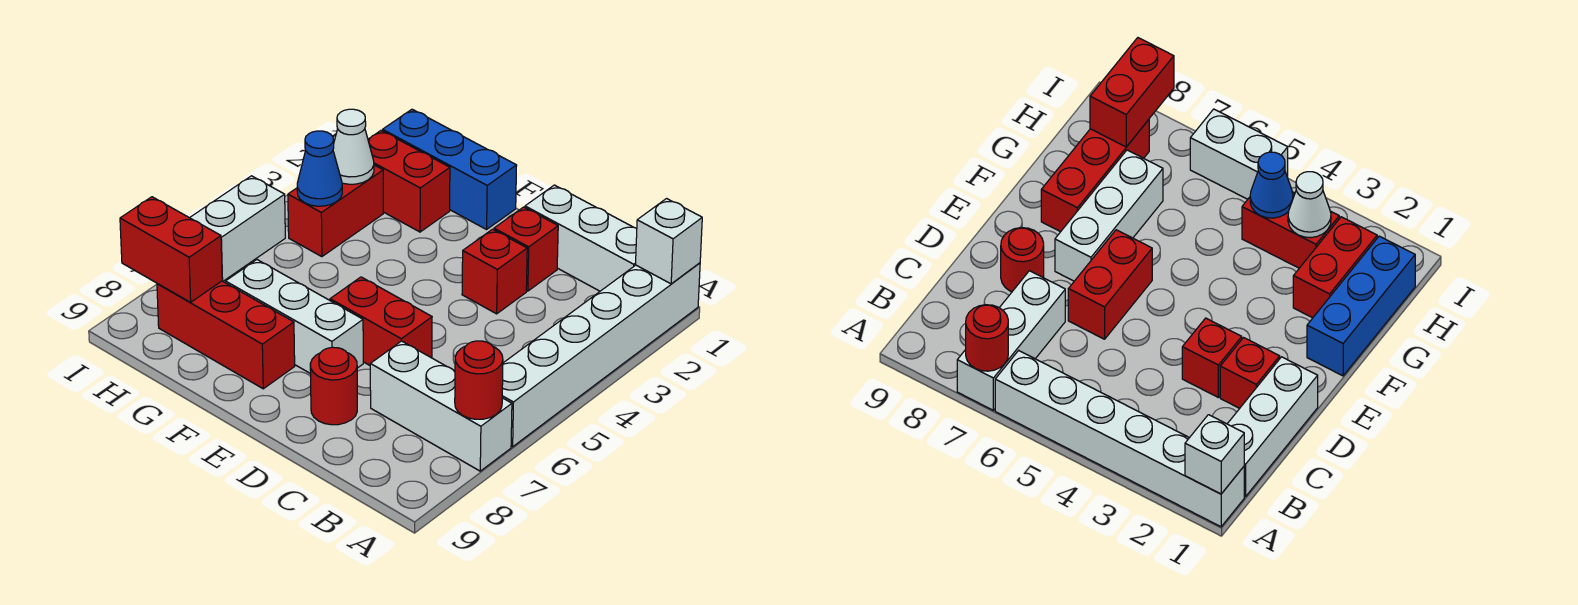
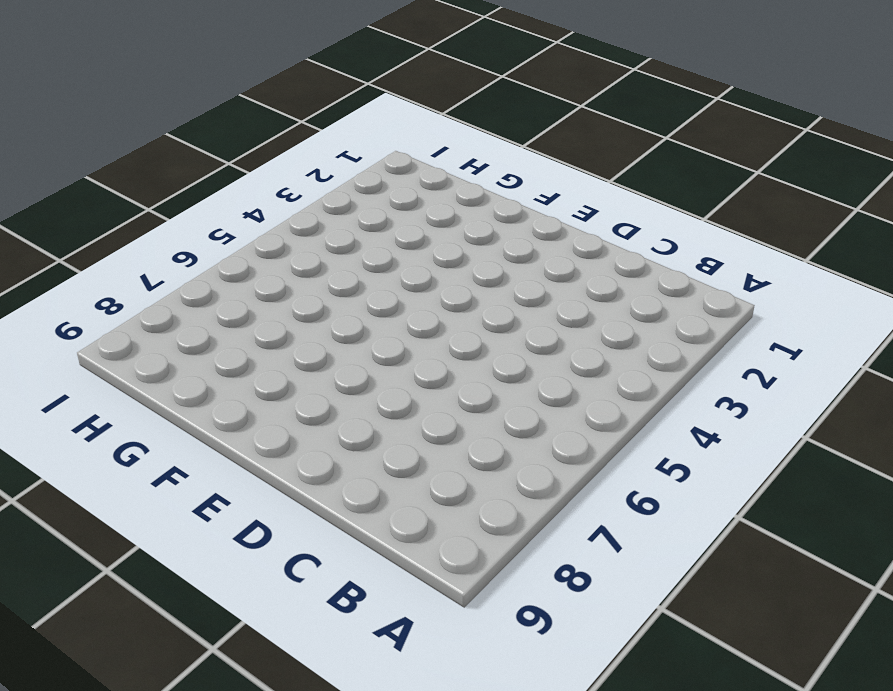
none -> white 1x6 brick [502,263,700,447]
none -> white 1x3 brick [370,341,512,471]
none -> white 1x3 brick [525,185,637,291]

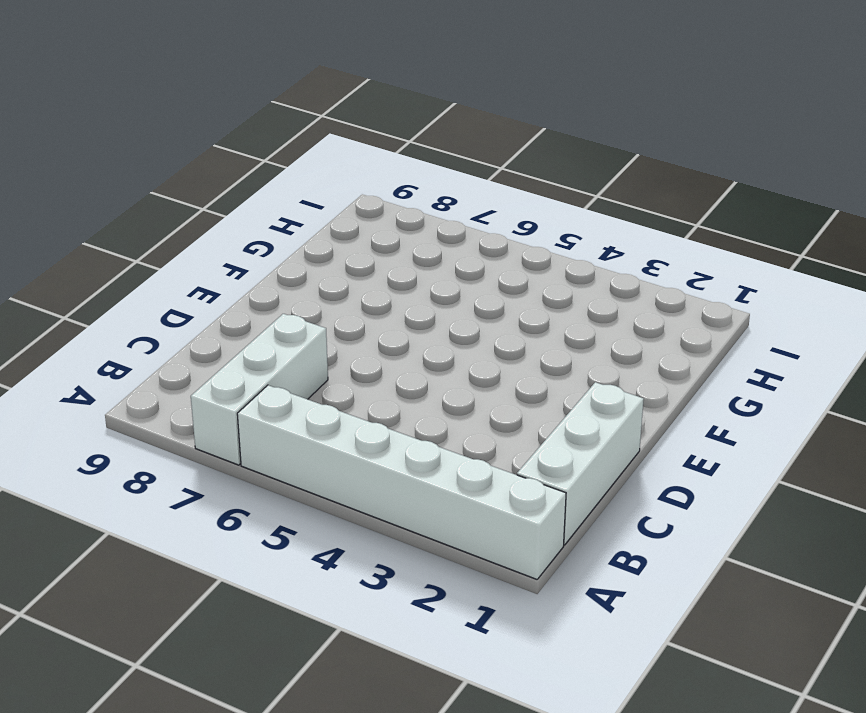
none -> red 1x1 brick [494,207,558,291]
none -> red 1x1 brick [462,229,527,314]
none -> red 1x2 brick [330,277,432,365]

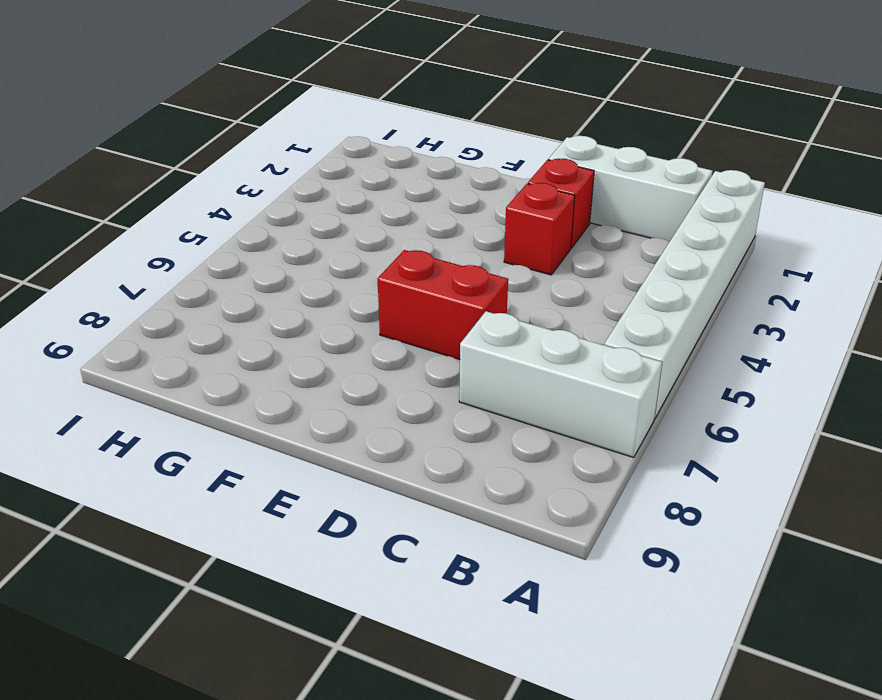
none -> red 1x1 round brick [310,347,357,425]
none -> white 1x3 brick [226,260,363,374]
none -> blue 1x3 brick [383,109,517,229]

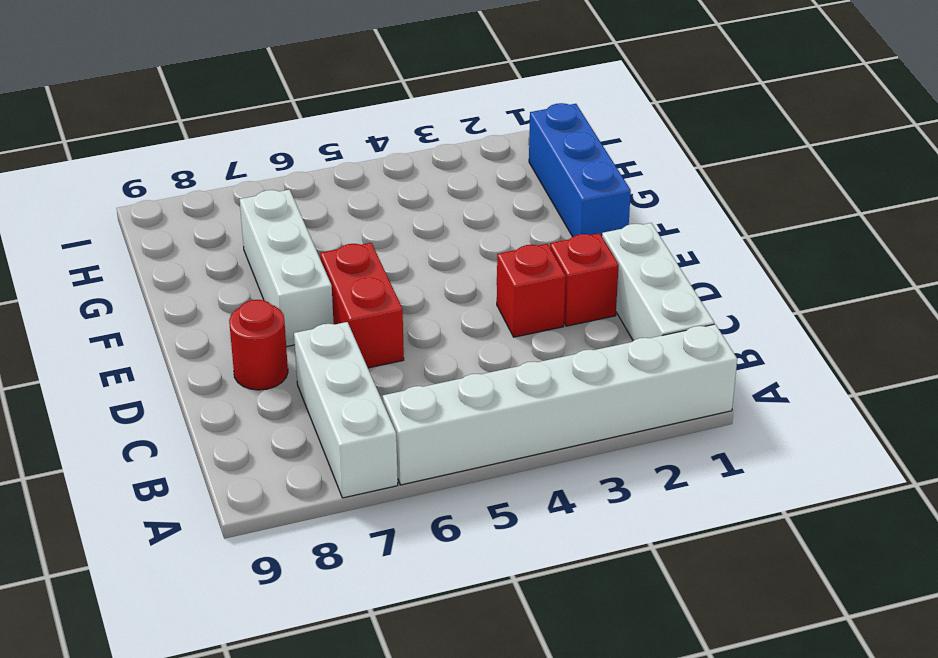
none -> red 1x3 brick [157,281,295,389]
none -> red 1x2 brick [368,131,450,232]
none -> red 1x2 brick [288,165,383,257]

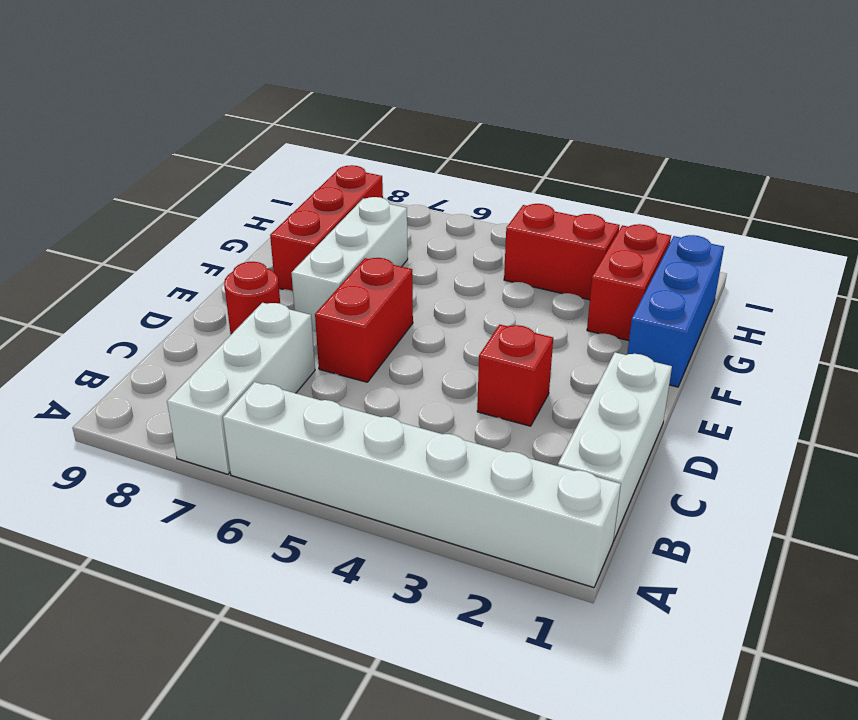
none -> red 1x1 brick [494,207,558,291]
none -> white 1x2 brick [190,176,285,281]
none -> white 1x1 brick [636,199,702,284]

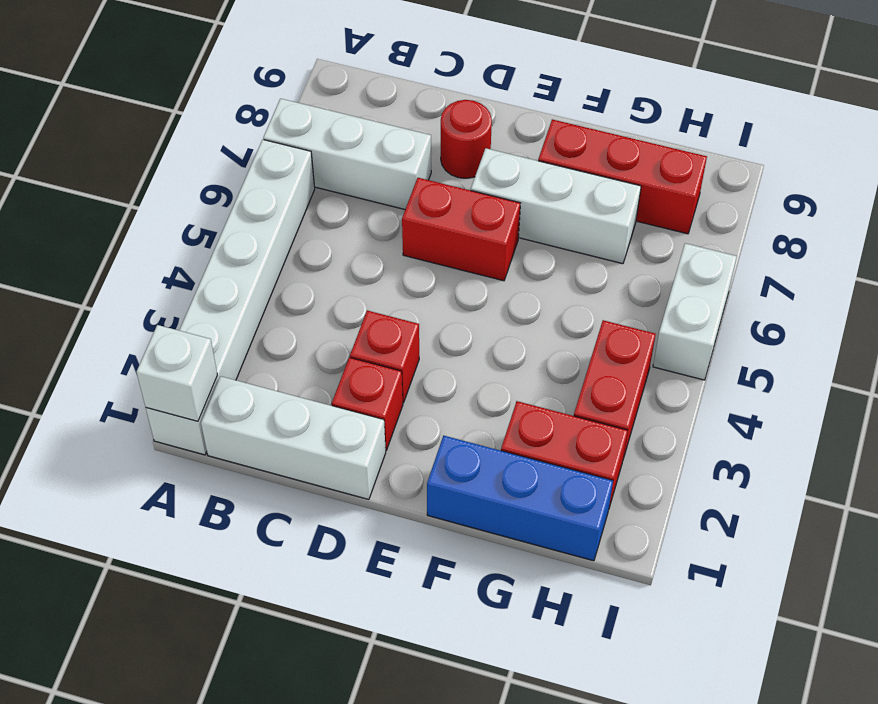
none -> red 1x1 round brick [455,341,503,419]
none -> white 1x1 cone [333,109,374,184]
none -> blue 1x1 cone [297,131,342,206]

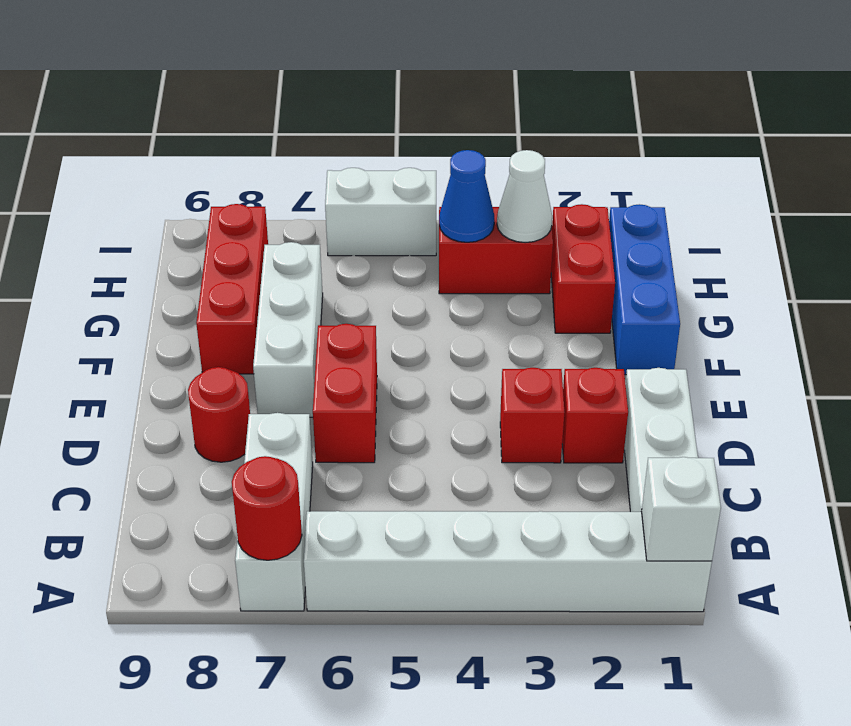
none -> red 1x2 brick [120,197,222,302]

